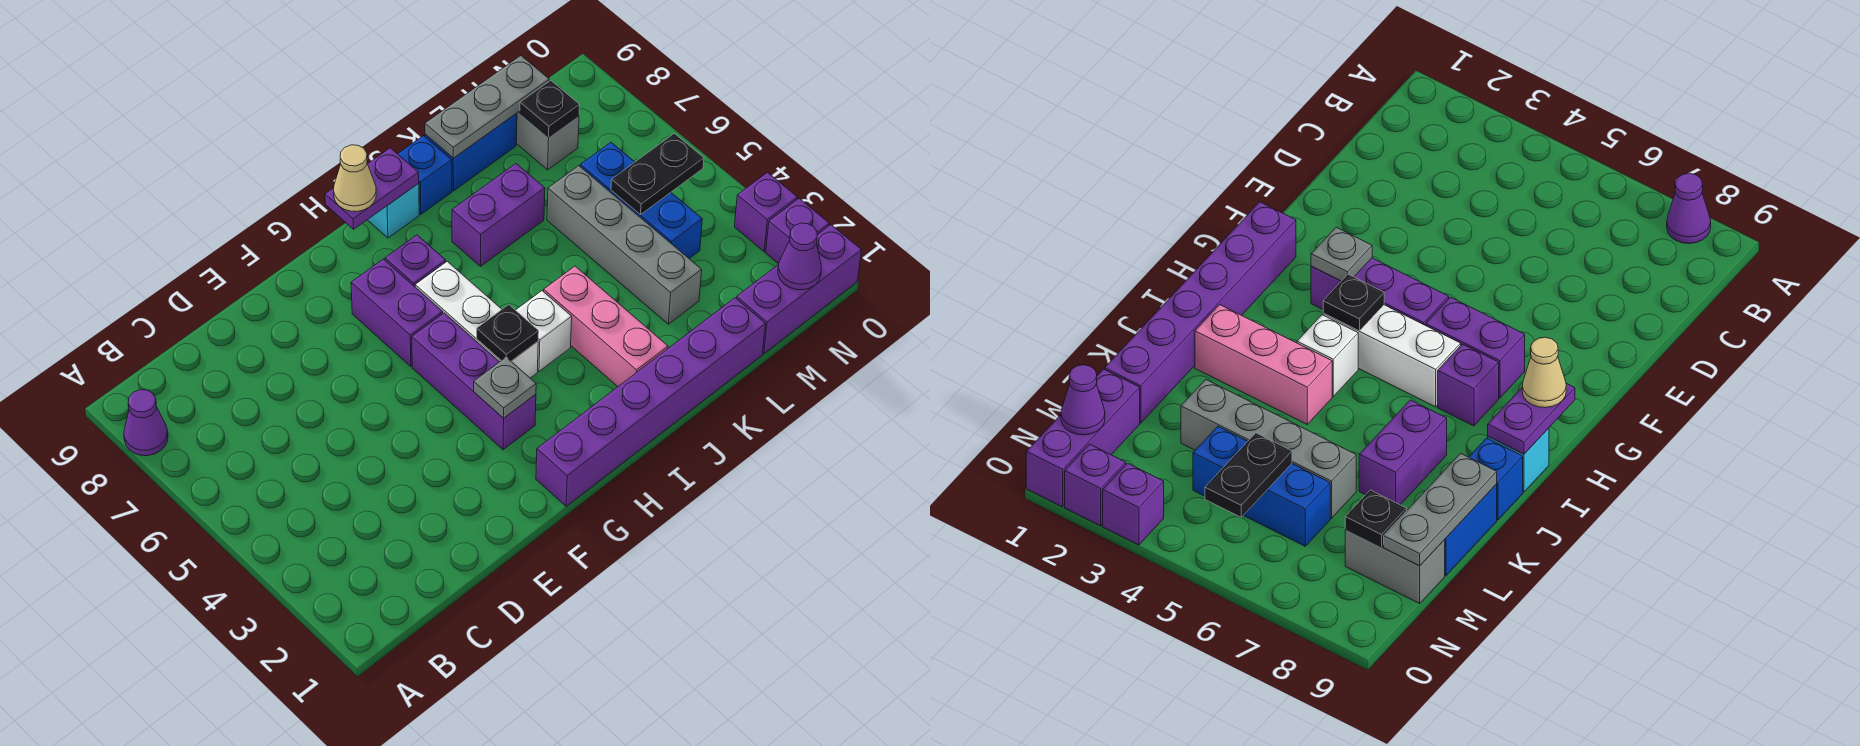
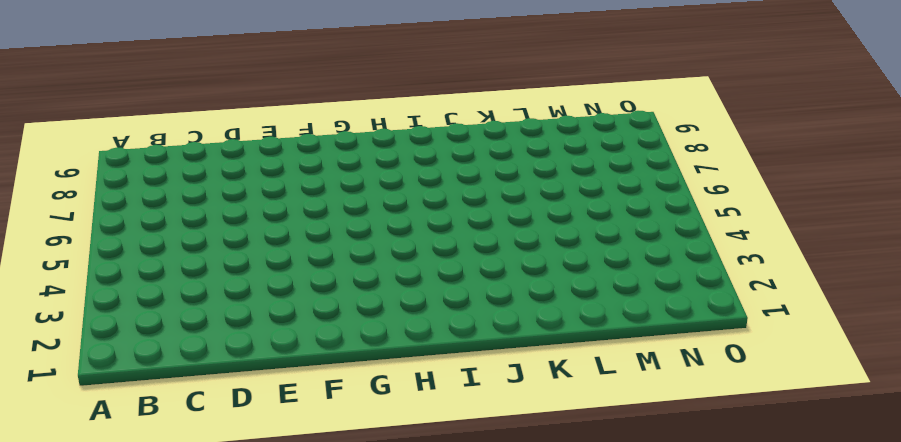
none -> purple 1x1 cone [124,390,168,456]
none -> purple 1x6 brick [536,298,766,506]
none -> purple 1x3 brick [412,313,536,450]

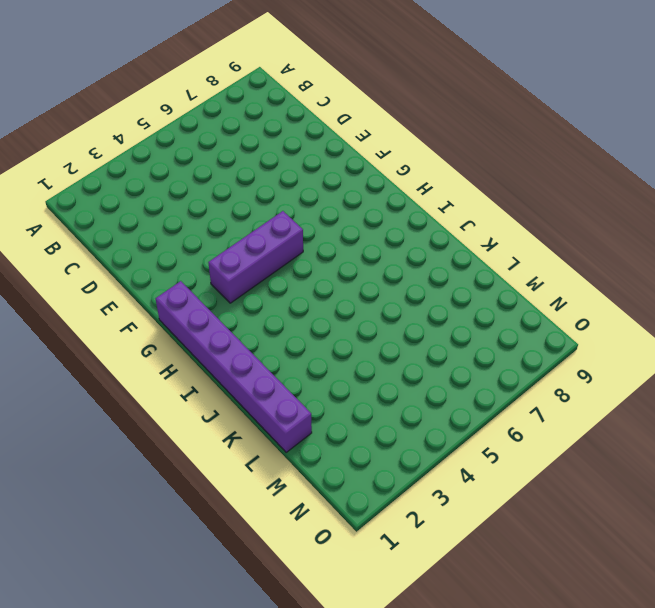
none -> purple 1x1 cone [124,390,168,456]
none -> purple 1x2 brick [351,259,443,366]
none -> white 1x3 brick [415,262,538,378]

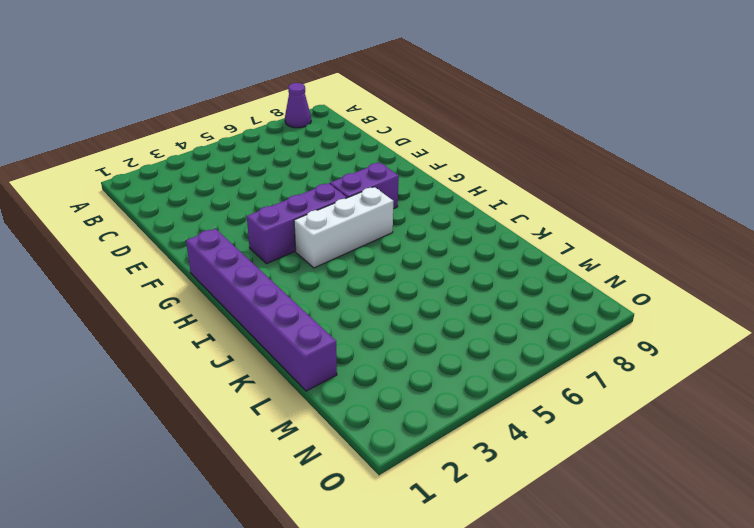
none -> purple 1x1 brick [385,235,446,287]
none -> white 1x1 brick [516,291,572,371]
none -> cyan 1x1 brick [368,183,419,238]

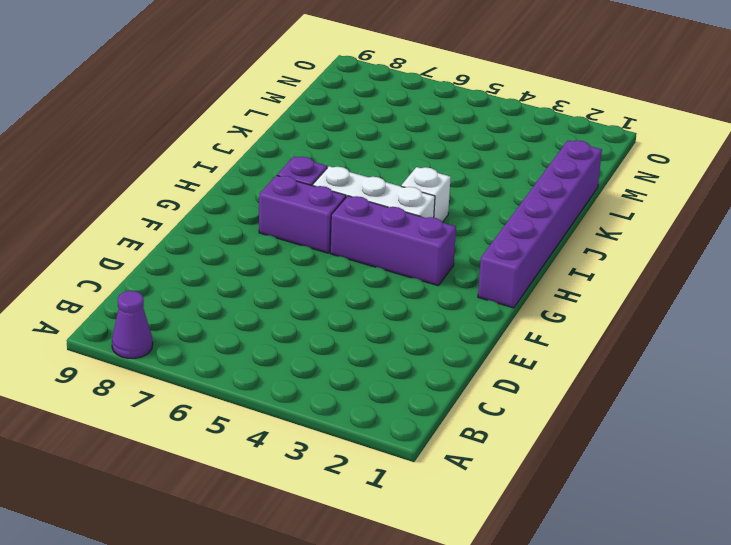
none -> cyan 1x1 brick [368,183,419,238]
none -> pink 1x3 brick [544,266,668,386]
none -> purple 1x2 brick [452,164,545,266]

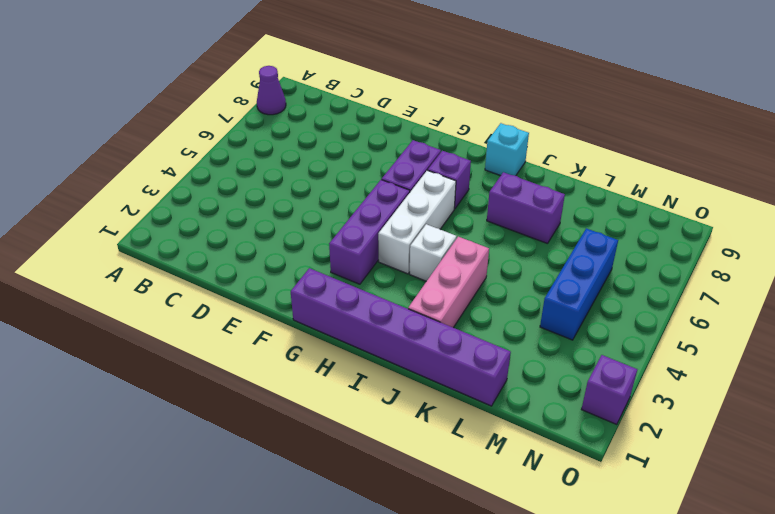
none -> blue 1x1 brick [398,136,452,214]
none -> blue 1x2 brick [425,113,517,191]
none -> grey 1x4 brick [547,166,702,324]

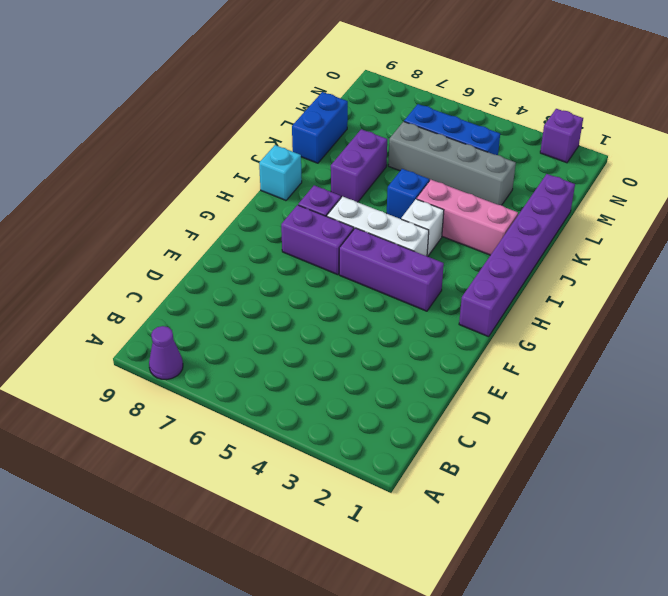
blue 1x1 brick [387,169,429,219] -> blue 1x1 brick moved to [398,136,452,214]
none -> purple 1x3 brick [736,225,862,354]
none -> grey 1x2 brick [516,111,579,170]
none -> purple 1x1 brick [734,173,798,252]

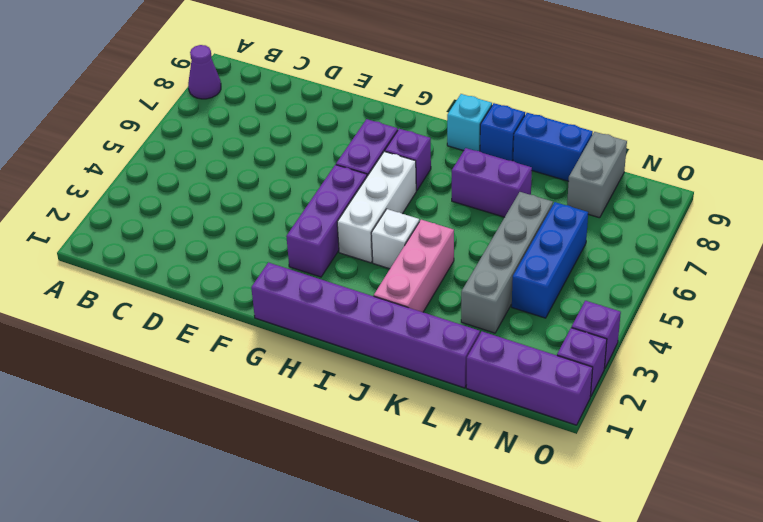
none -> grey 1x1 plate [474,357,536,418]
none -> black 1x1 plate [477,305,539,361]
none -> purple 1x2 plate [325,148,419,229]

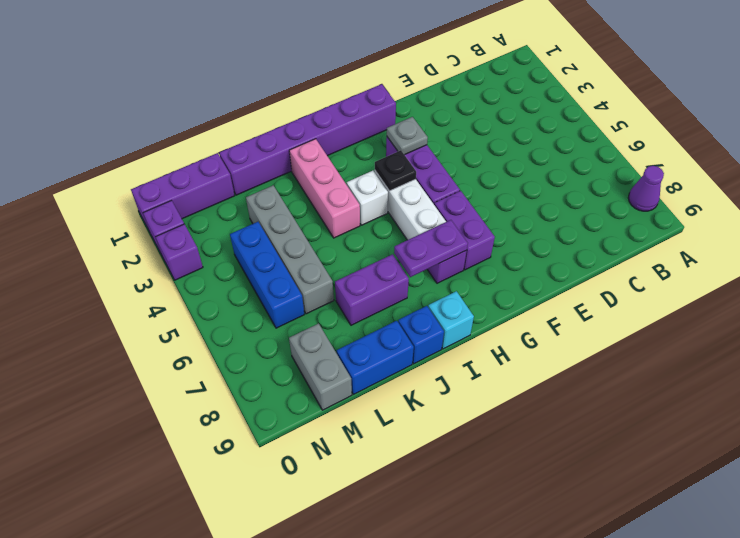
purple 1x2 plate [394,220,468,277] -> purple 1x2 plate moved to [325,148,419,229]
none -> grey 1x3 plate [425,56,549,158]
none -> black 1x2 plate [611,133,704,215]
none -> black 1x1 plate [520,81,580,137]

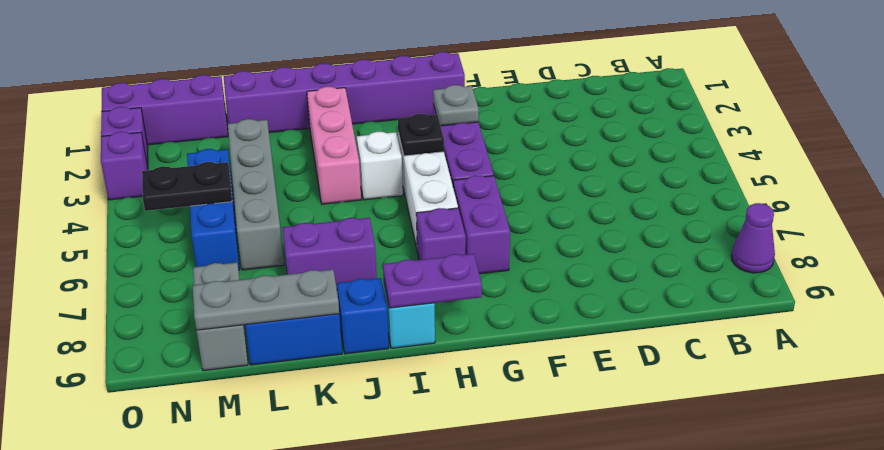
none -> black 1x1 plate [520,81,580,137]
none -> purple 1x1 cone [778,223,821,290]
none -> tan 1x1 cone [334,145,376,212]

